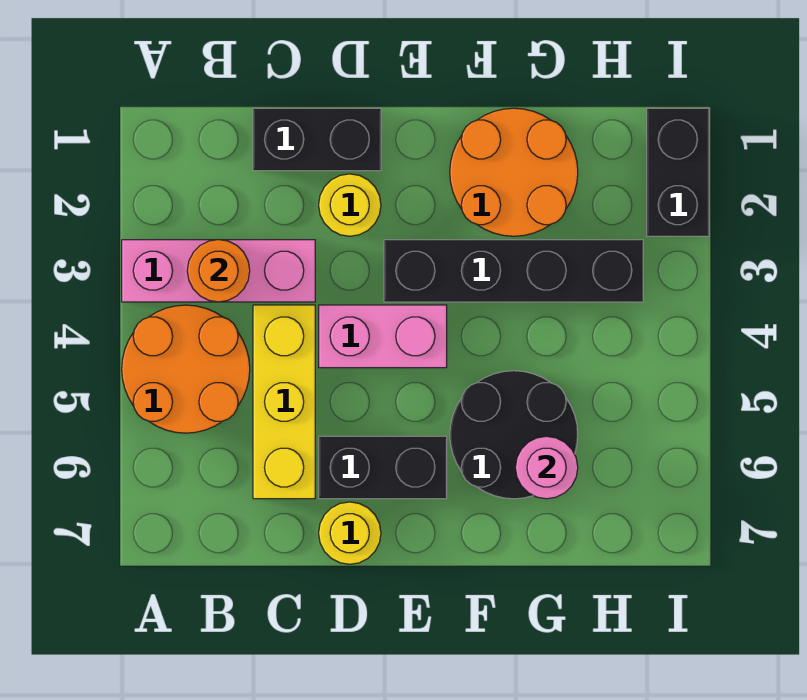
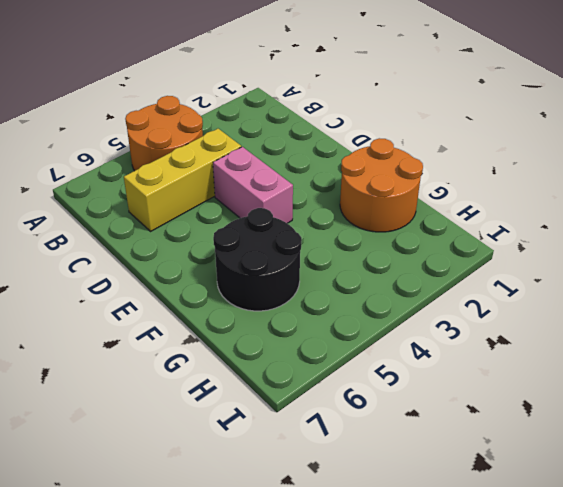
none -> pink 1x3 brick [122,240,315,302]
none -> black 1x2 brick [253,108,381,171]
none -> yellow 1x1 round brick [319,174,381,236]

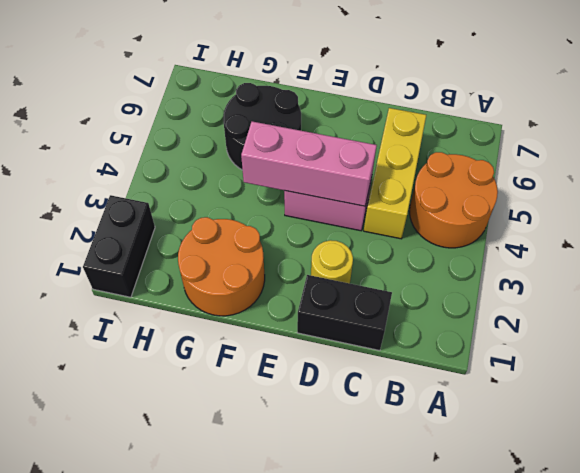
pink 1x3 brick [241,121,377,206] -> pink 1x3 brick moved to [122,240,315,302]
none -> black 1x2 brick [319,436,447,499]
none -> yellow 1x1 round brick [319,502,381,564]
none -> black 1x4 brick [384,240,643,302]

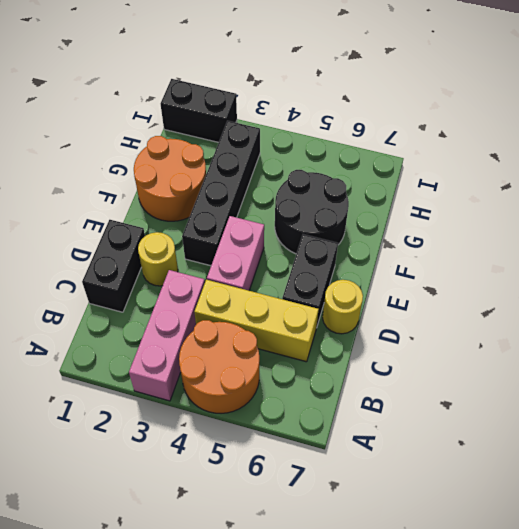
none -> orange 1x1 round brick [187,240,250,302]
none -> pink 1x1 round brick [515,436,578,499]

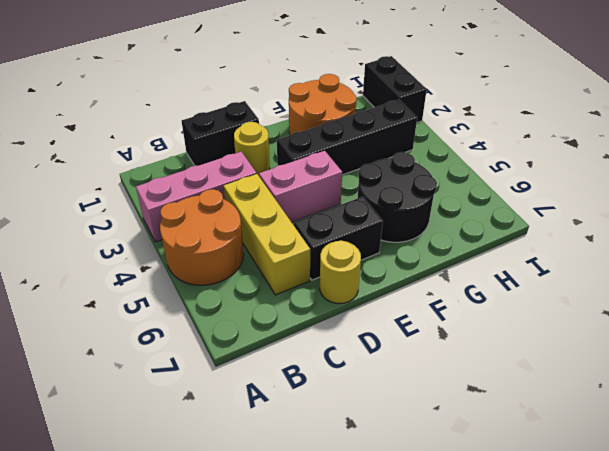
none -> orange 1x1 round brick [187,240,250,302]
none -> pink 1x1 round brick [515,436,578,499]

